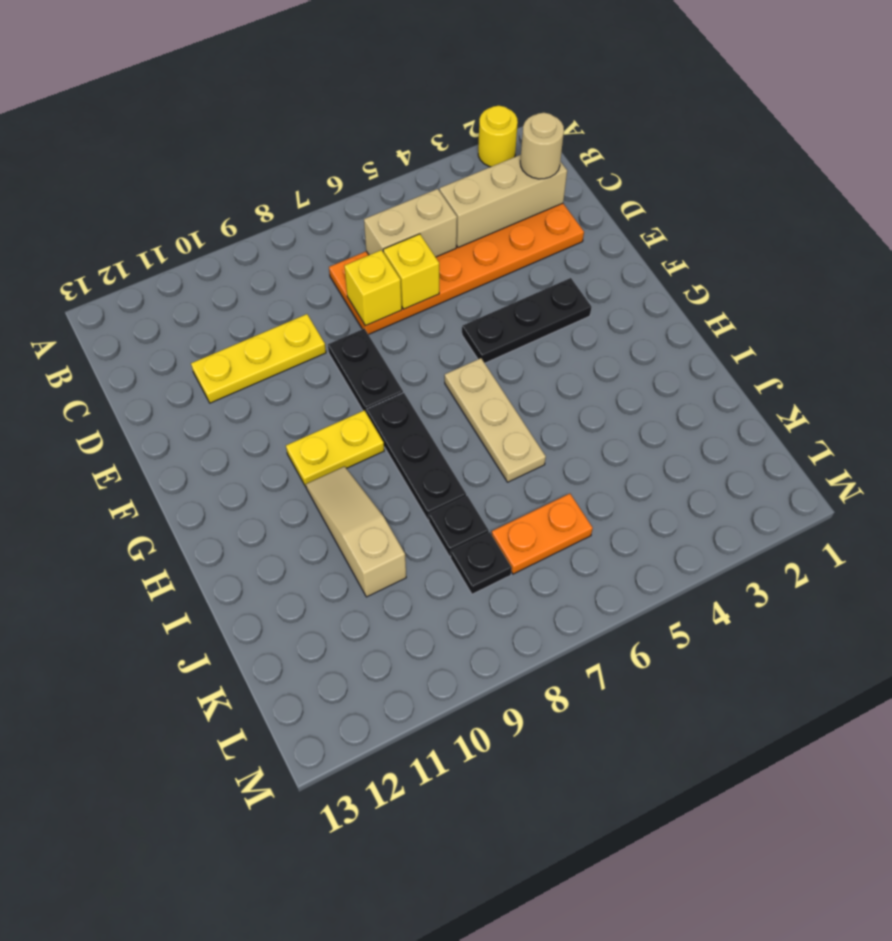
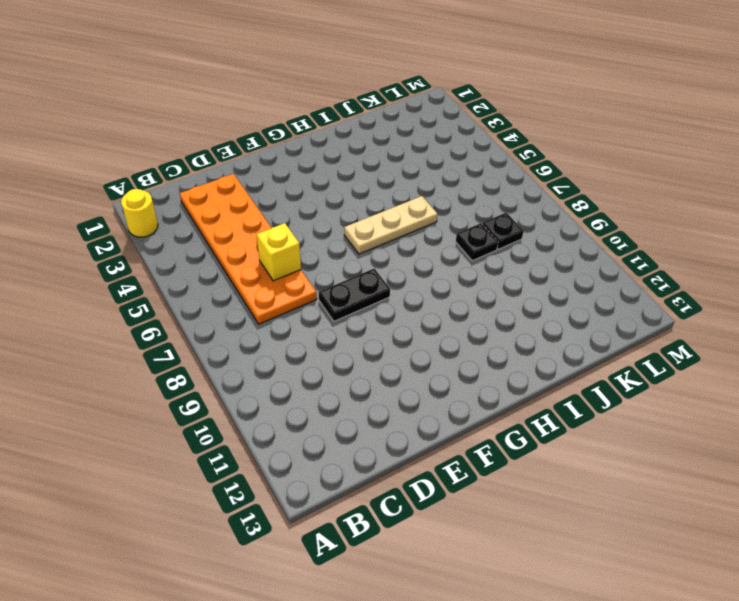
none -> yellow 1x3 plate [191,314,326,403]
none -> black 1x3 plate [462,278,591,363]
none -> black 1x3 plate [367,393,466,520]

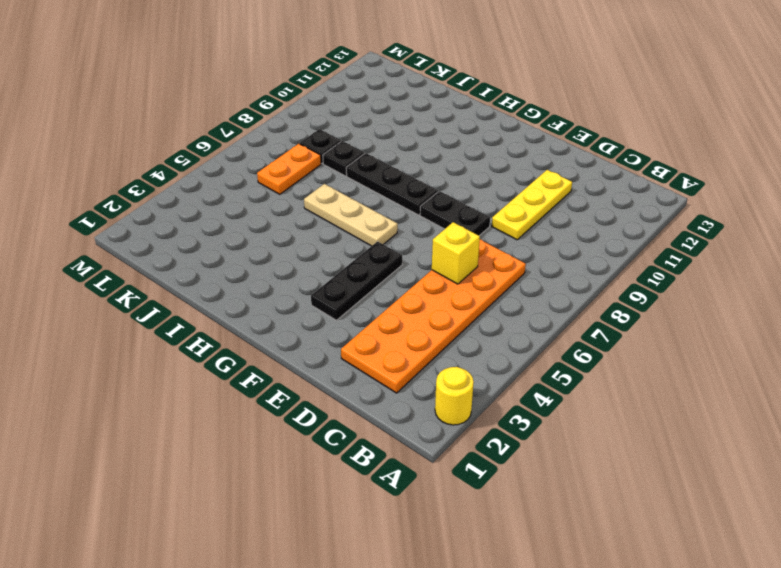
none -> yellow 1x2 plate [286,410,384,487]
none -> tan 1x3 slope [306,467,406,597]
none -> tan 1x3 brick [440,155,567,248]

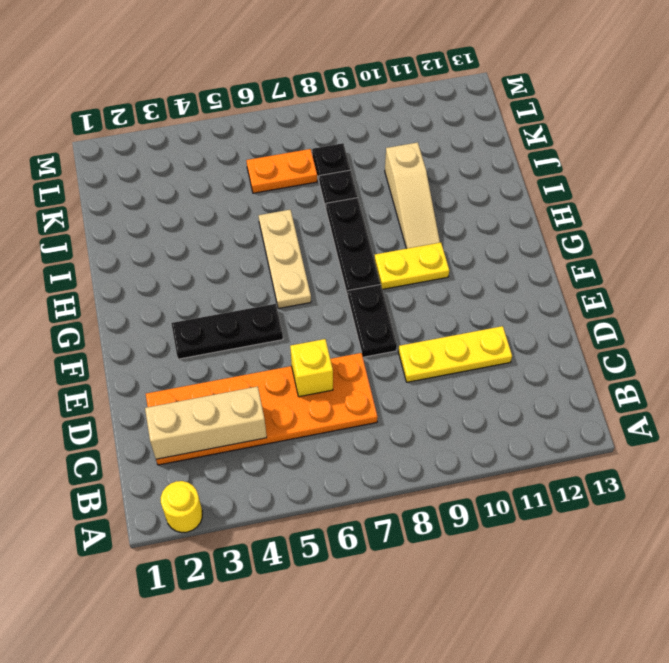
none -> tan 1x2 brick [364,189,457,257]
none -> yellow 1x1 brick [344,250,402,326]
none -> tan 1x1 round brick [520,113,564,179]

